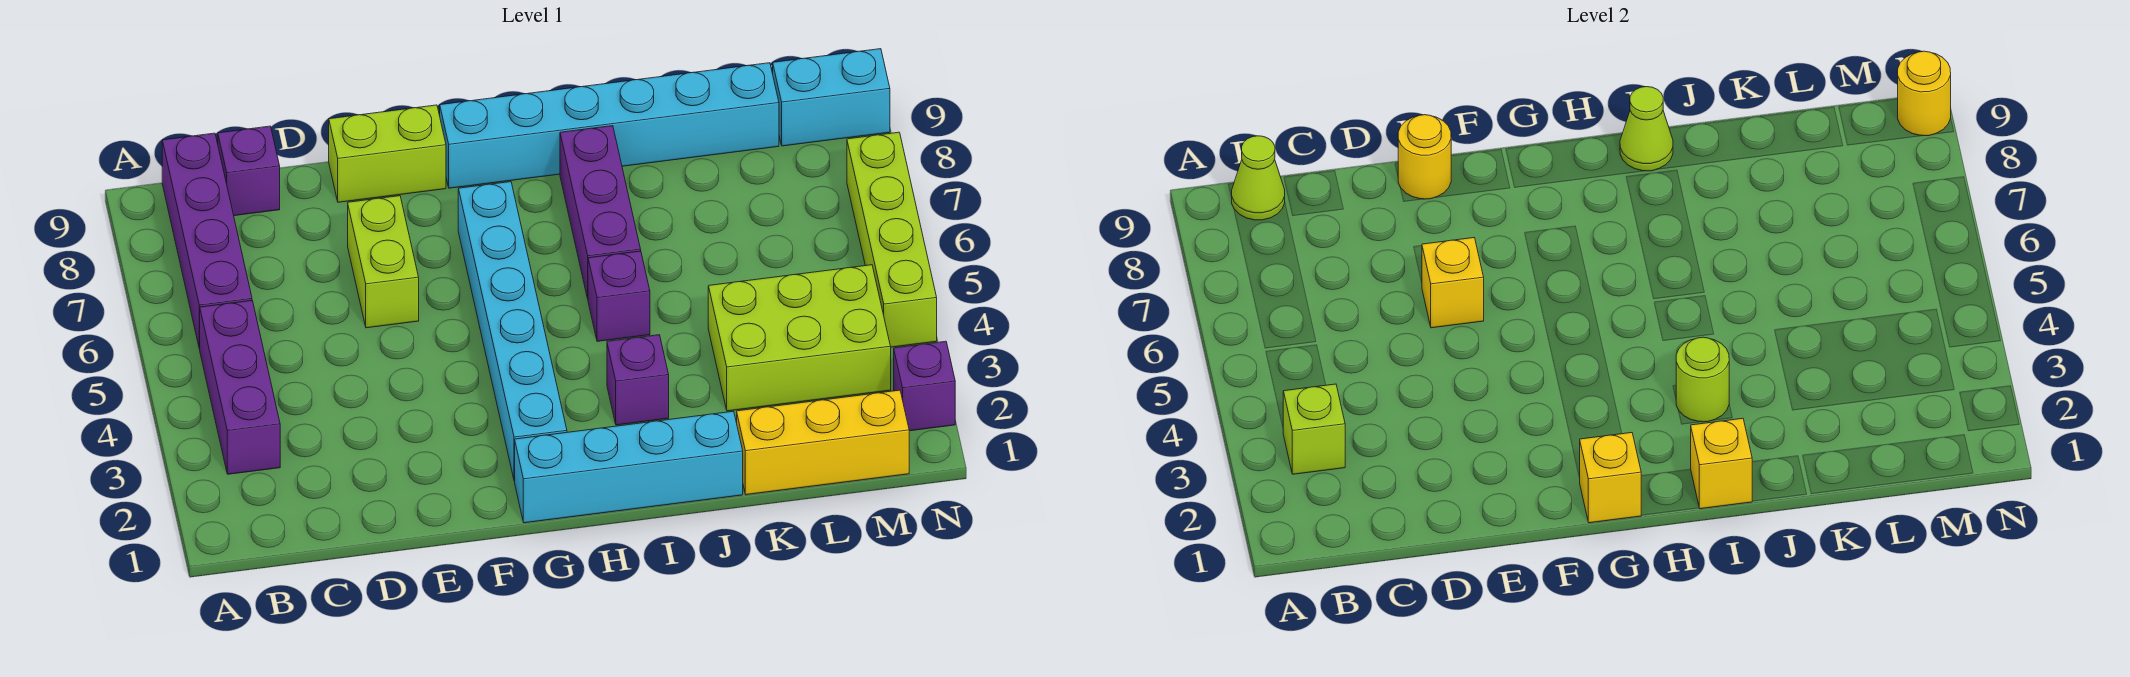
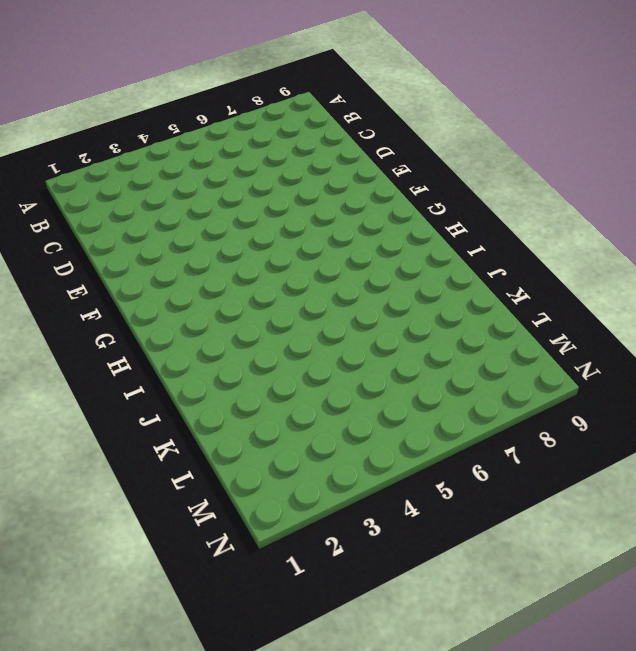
none -> purple 1x3 brick [200,301,280,474]
none -> purple 1x4 brick [162,133,252,349]
none -> purple 1x1 brick [218,126,280,216]

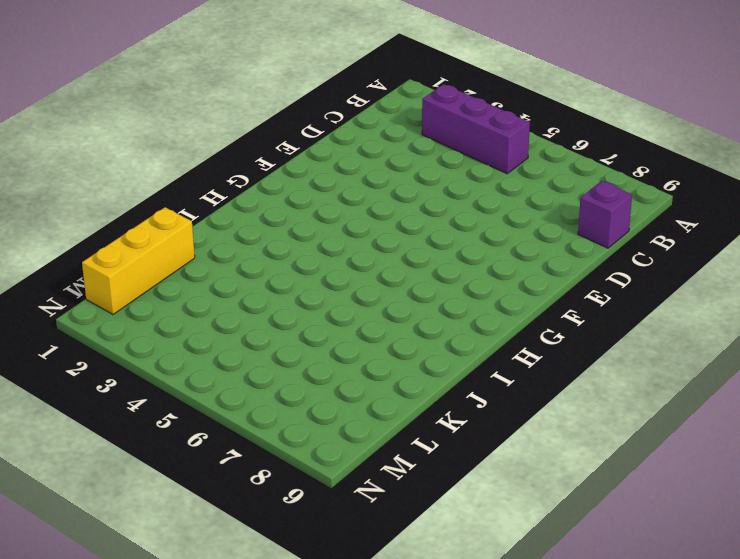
none -> purple 1x4 brick [162,133,252,349]
none -> lime 1x2 brick [348,196,419,328]
none -> lime 1x2 brick [329,105,446,202]

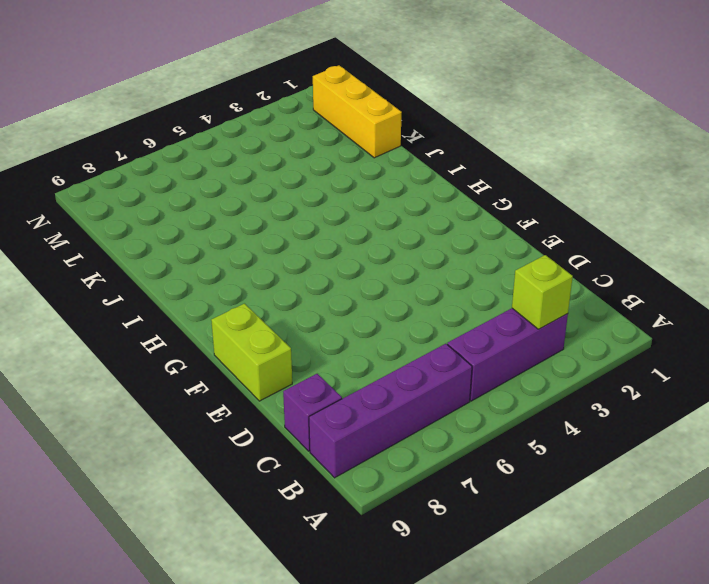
none -> lime 1x2 brick [348,196,419,328]
none -> cyan 1x4 brick [515,411,743,523]
none -> cyan 1x6 brick [458,182,567,481]

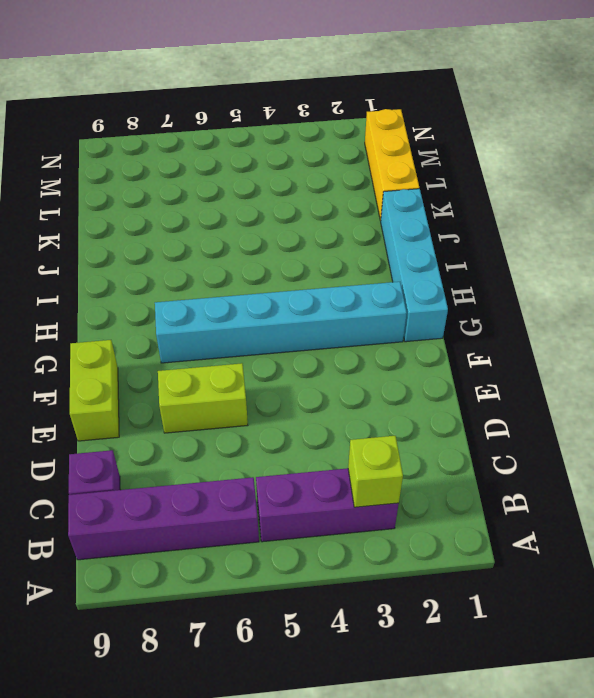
none -> cyan 1x6 brick [440,63,779,188]
none -> purple 1x1 brick [607,335,669,425]
none -> purple 1x1 brick [588,251,650,341]

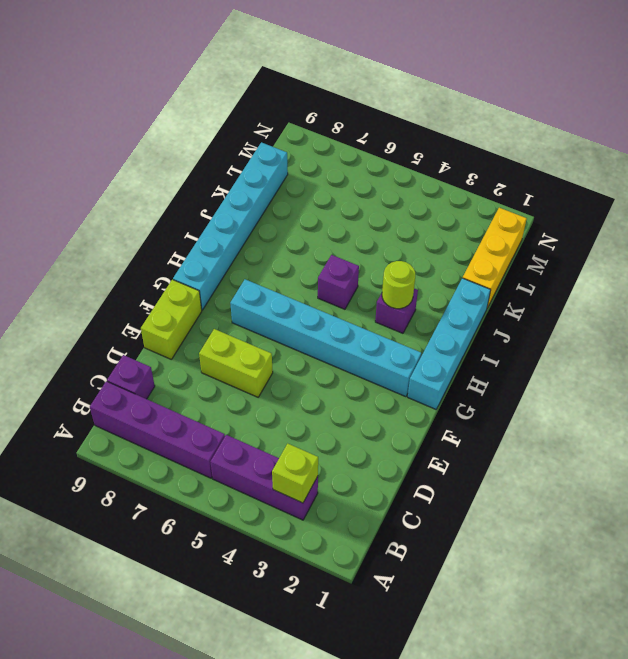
none -> purple 1x3 brick [560,126,641,298]
none -> lime 2x3 brick [708,265,891,411]
none -> cyan 1x2 brick [773,49,890,146]

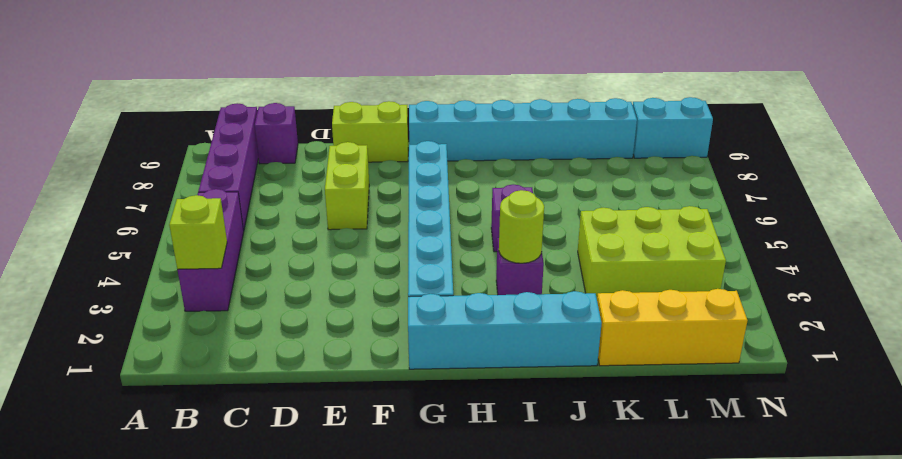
none -> purple 1x3 brick [560,126,641,298]
none -> purple 1x1 brick [894,341,955,431]
none -> lime 1x4 brick [847,132,937,347]

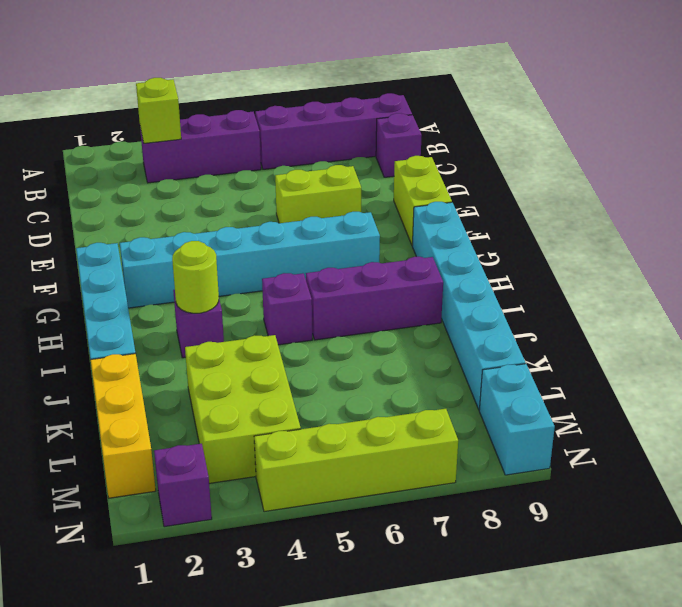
none -> lime 1x1 cone [1232,136,1285,220]
none -> yellow 1x1 brick [1422,238,1484,328]
none -> yellow 1x1 round brick [1398,115,1451,199]

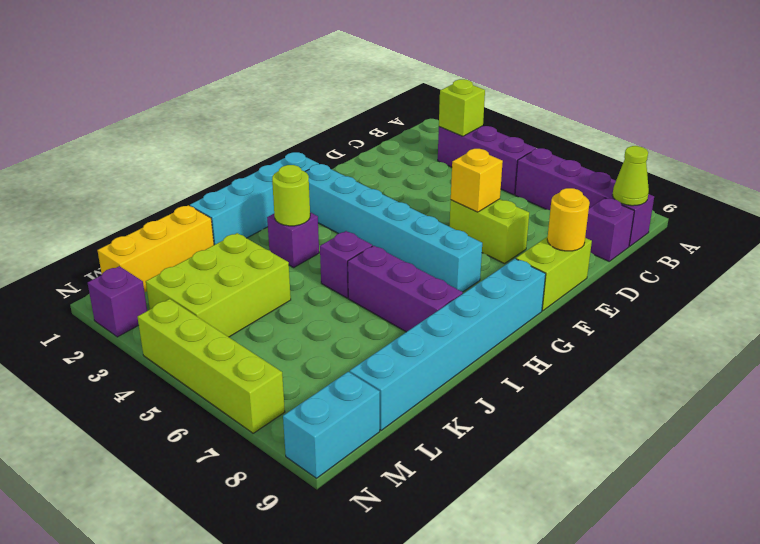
none -> yellow 1x1 brick [1580,433,1641,523]
none -> yellow 1x1 brick [1691,418,1752,509]
none -> lime 1x1 cone [1620,87,1673,171]

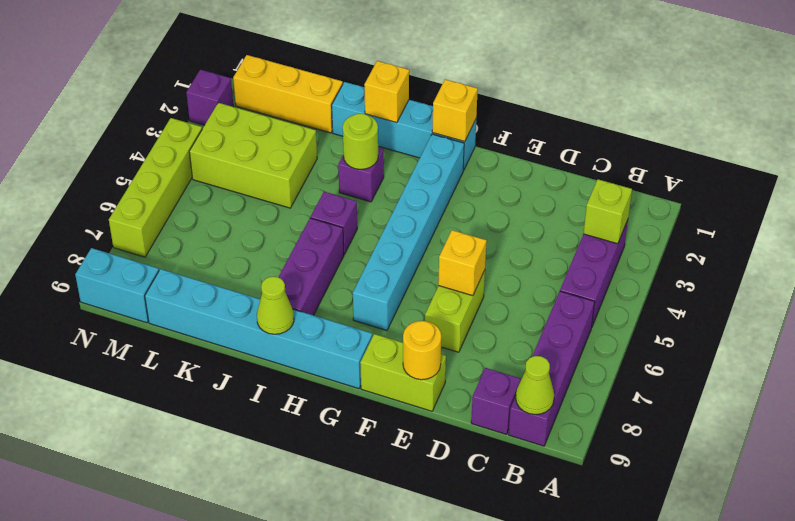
none -> yellow 1x1 round brick [1898,51,1951,136]

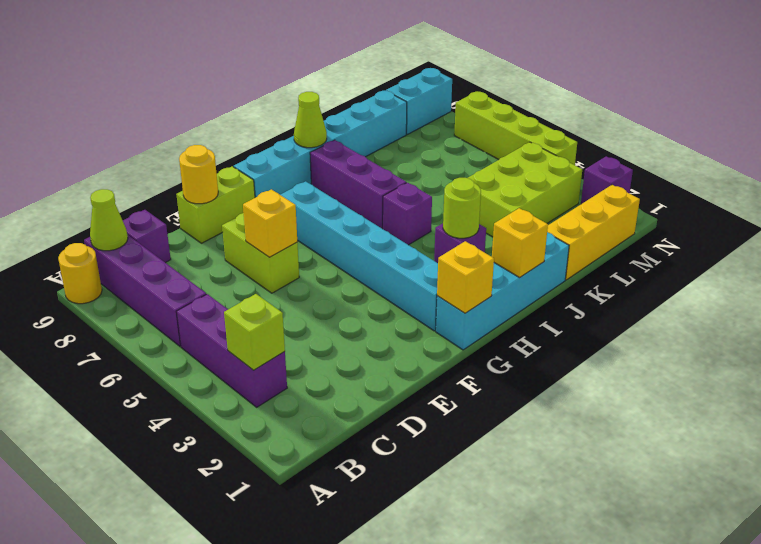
yellow 1x1 round brick [58,243,102,304] -> yellow 1x1 round brick moved to [1898,51,1951,136]

